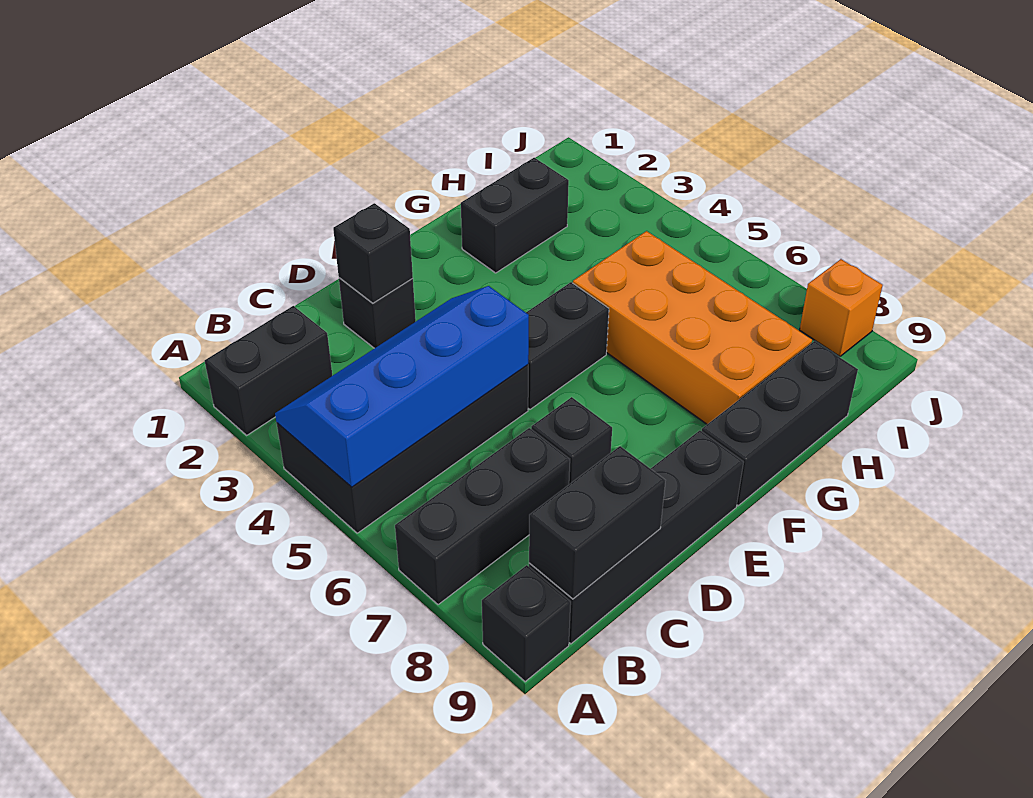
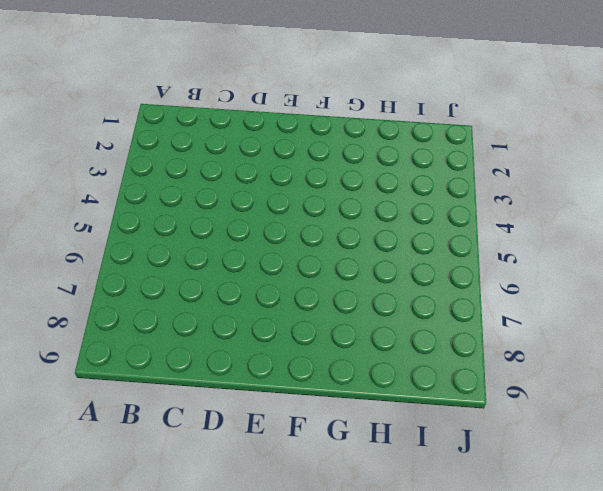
none -> black 1x2 brick [205,306,332,435]
none -> black 2x4 brick [277,365,528,533]
none -> black 1x3 brick [395,428,570,605]

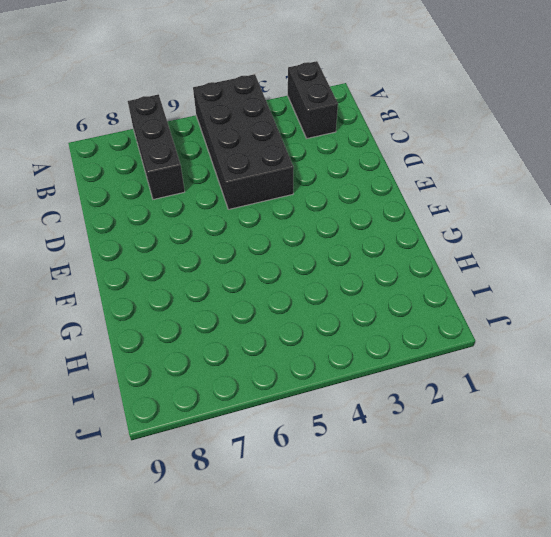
none -> black 1x1 brick [482,565,571,682]
none -> black 1x4 brick [529,430,744,644]
none -> black 1x1 brick [339,278,416,348]

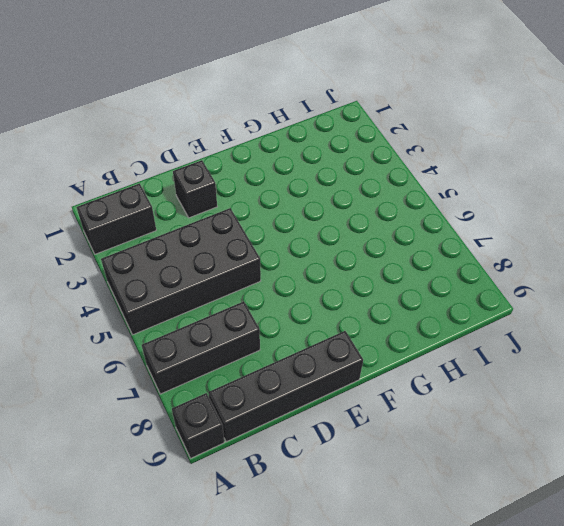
none -> black 1x1 brick [531,397,612,484]
none -> black 1x2 brick [526,282,609,409]
none -> black 1x3 brick [702,341,858,506]

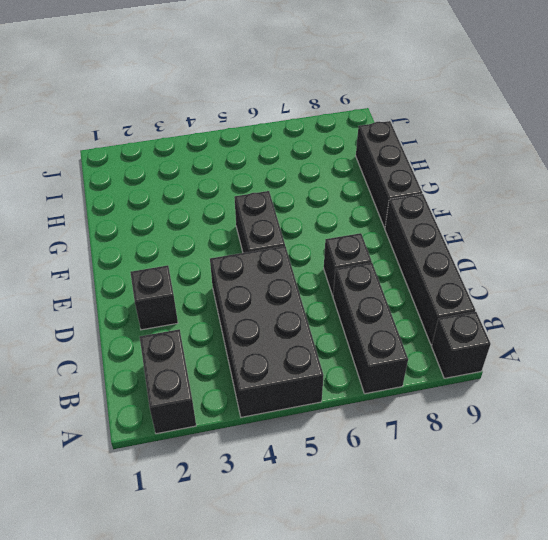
none -> black 1x2 brick [461,158,569,273]
none -> orange 2x4 brick [573,231,812,424]
none -> orange 1x1 brick [800,259,883,357]

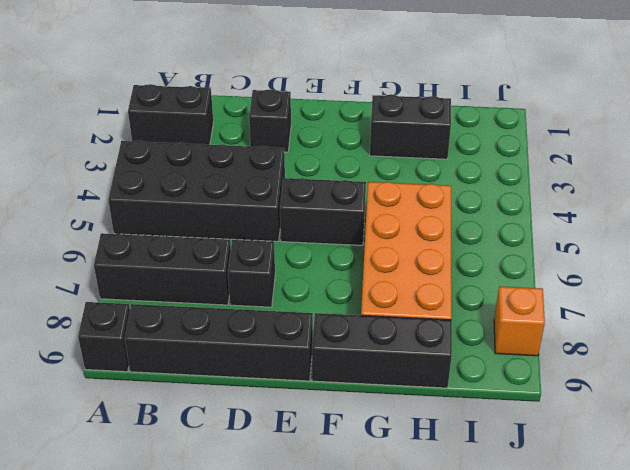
none -> blue 2x4 slope [275,286,529,487]
none -> black 1x2 brick [529,446,666,599]
none -> black 1x1 brick [333,203,413,303]

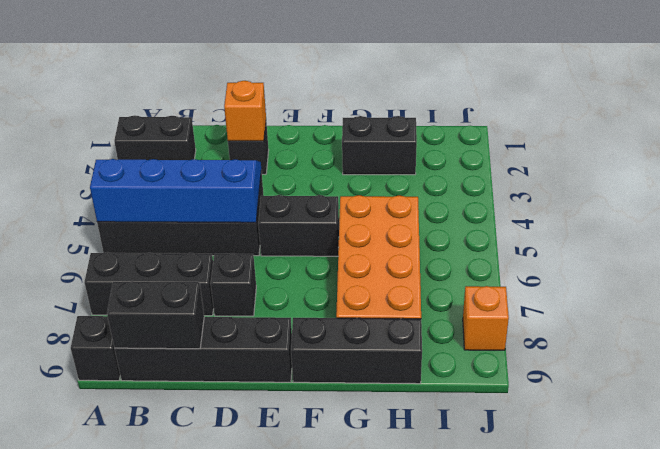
orange 1x1 brick [224,81,266,141] -> black 1x1 brick [333,203,413,303]

